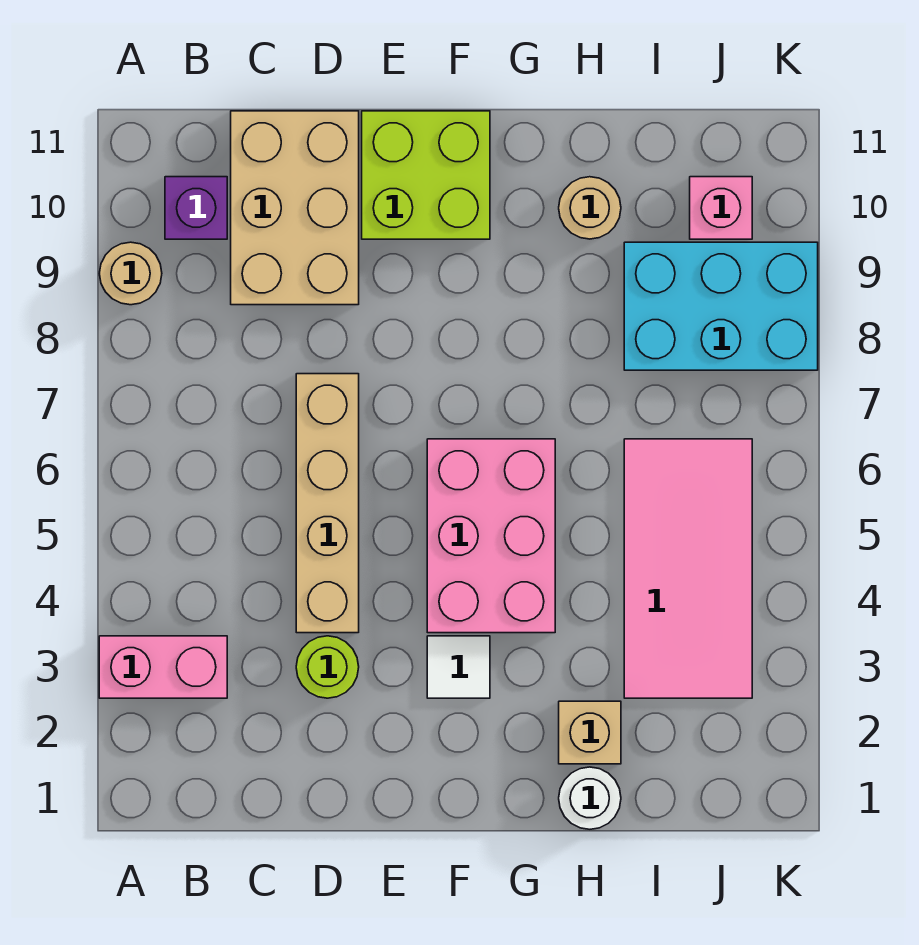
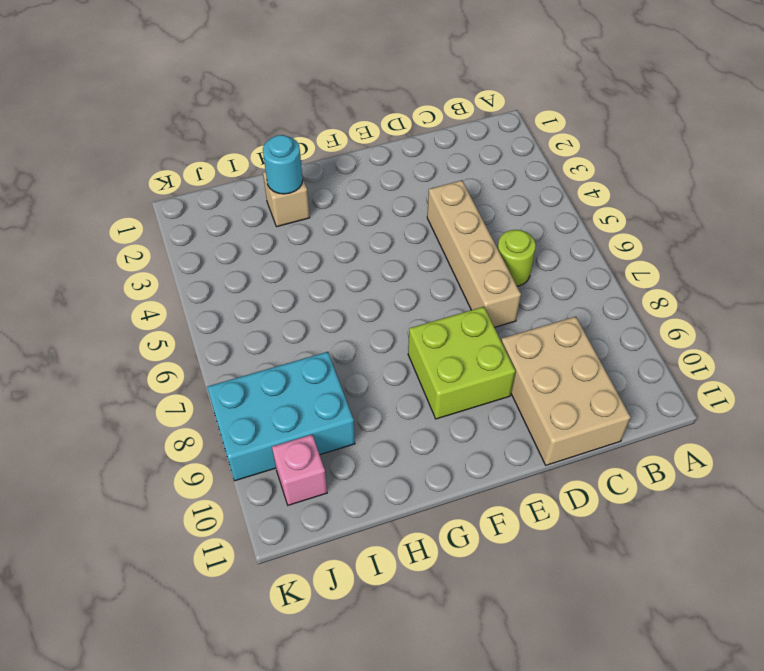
lime 1x1 round brick [498,230,536,286] -> lime 1x1 round brick moved to [296,636,359,698]
lime 2x2 brick [408,307,515,419] -> lime 2x2 brick moved to [362,111,490,239]
cyan 1x1 round brick [263,135,303,194] -> none
none -> pink 1x2 brick [99,636,227,698]
none -> tan 1x1 round brick [99,242,162,305]
none -> purple 1x1 brick [165,177,227,239]

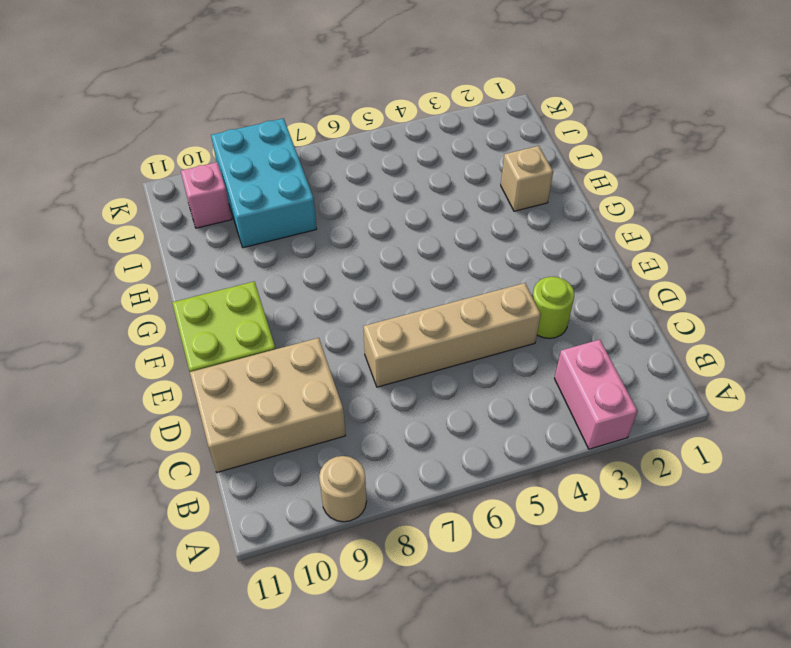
none -> purple 1x1 brick [165,177,227,239]
none -> white 1x1 tile [427,636,490,698]
none -> pink 2x3 brick [427,439,555,633]

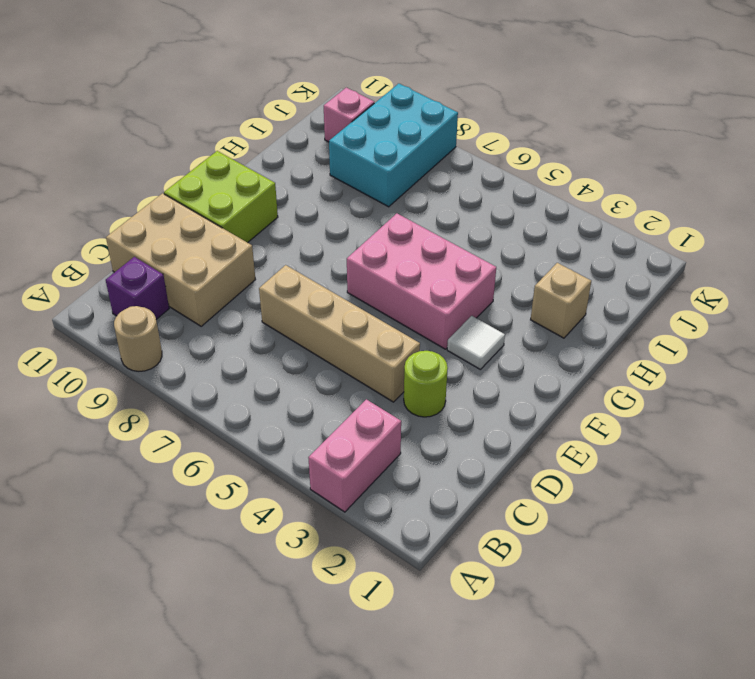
none -> white 1x1 round brick [559,767,621,829]
none -> tan 1x1 round brick [559,177,621,239]
none -> pink 2x4 tile [624,439,752,698]

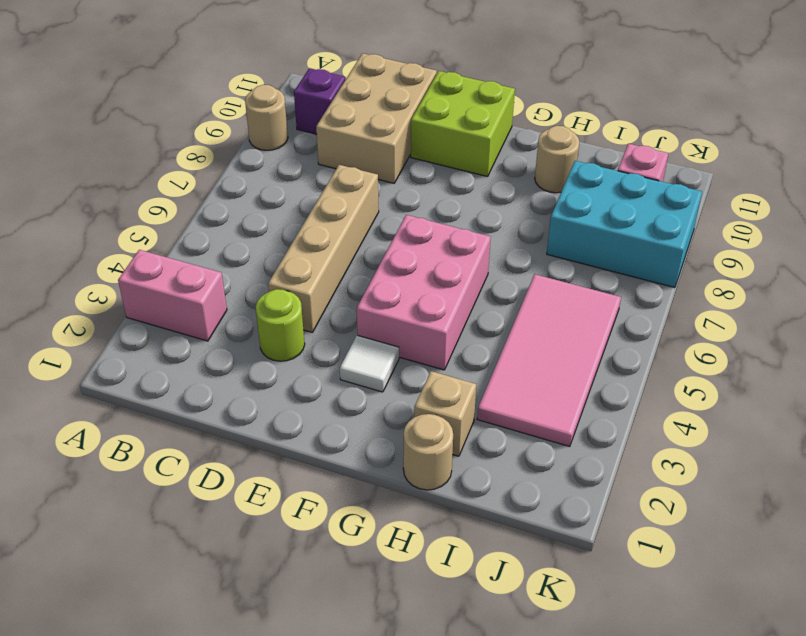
tan 1x1 round brick [403,414,453,490] -> white 1x1 round brick [559,767,621,829]

